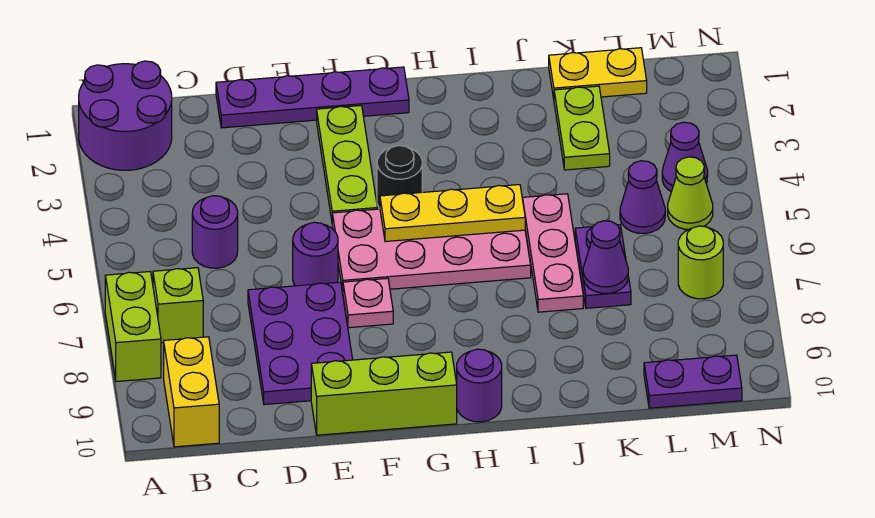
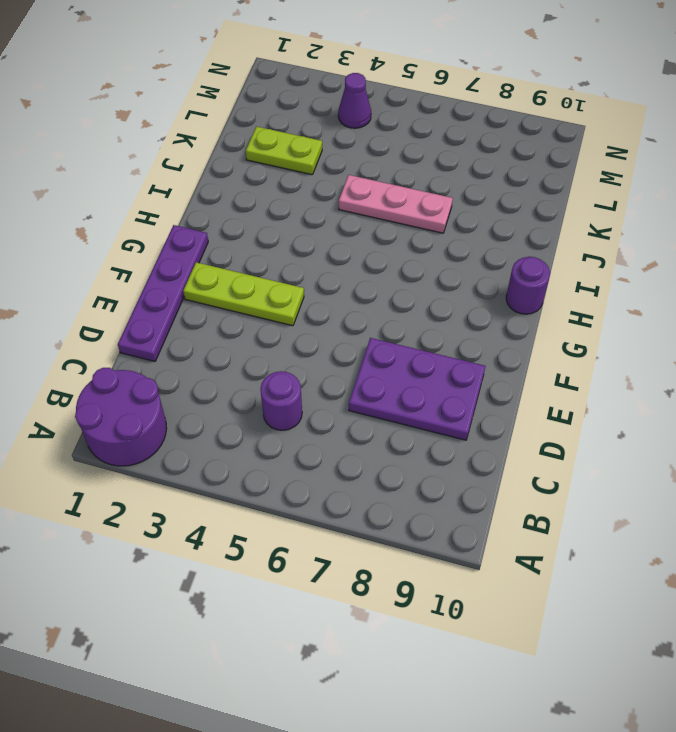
none -> lime 1x2 brick [105,272,161,382]
none -> lime 1x1 brick [153,268,203,343]
none -> yellow 1x2 brick [164,337,219,447]

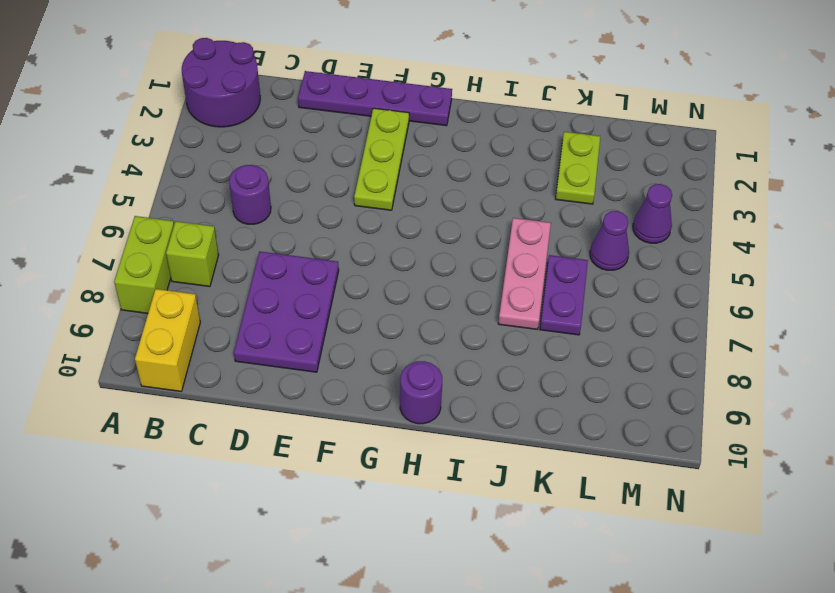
none -> purple 1x1 round brick [293,222,338,286]
none -> lime 1x3 brick [311,352,457,435]
none -> pink 2x4 plate [332,209,531,291]

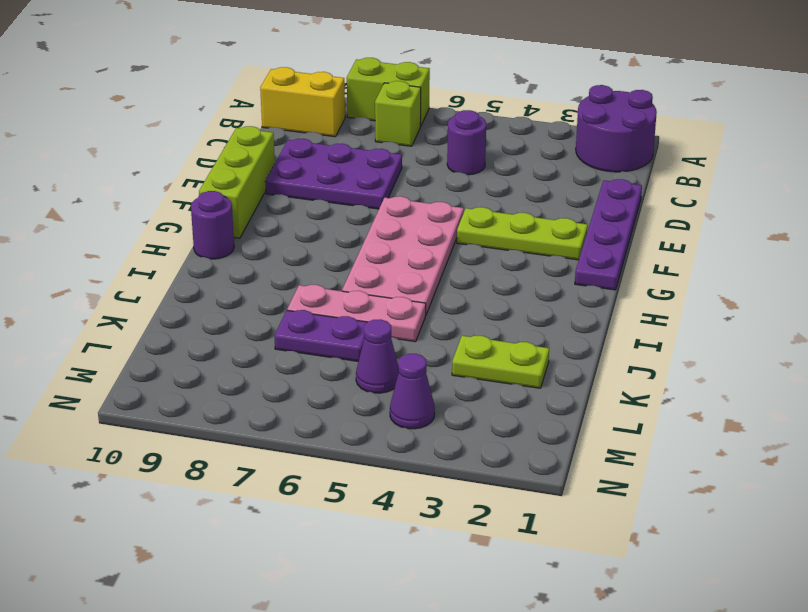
none -> purple 1x1 round brick [293,222,338,286]
none -> pink 1x1 plate [343,278,393,328]
none -> black 1x1 round brick [377,146,422,209]

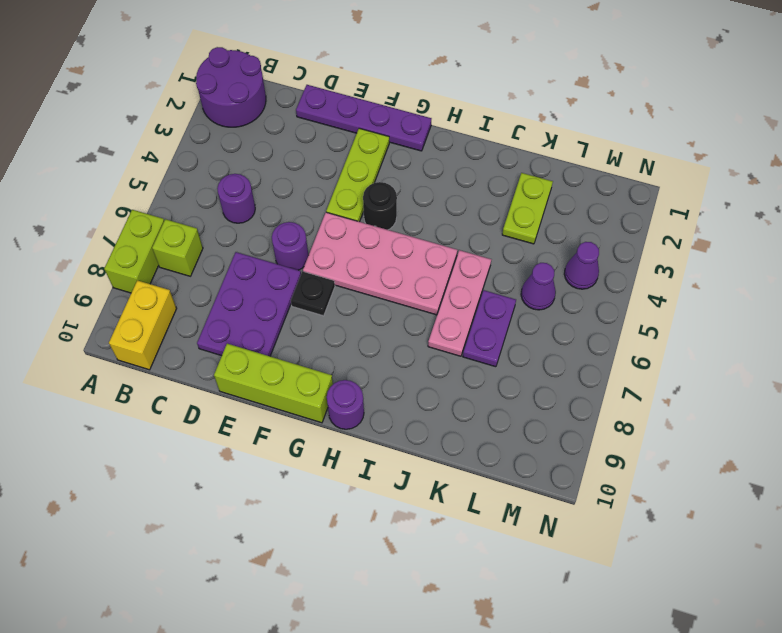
black 1x1 plate [291,272,335,316] -> pink 1x1 plate [343,278,393,328]
none -> yellow 1x2 plate [549,48,647,99]
none -> purple 1x2 plate [644,355,742,408]
none -> lime 1x1 cone [668,157,713,230]

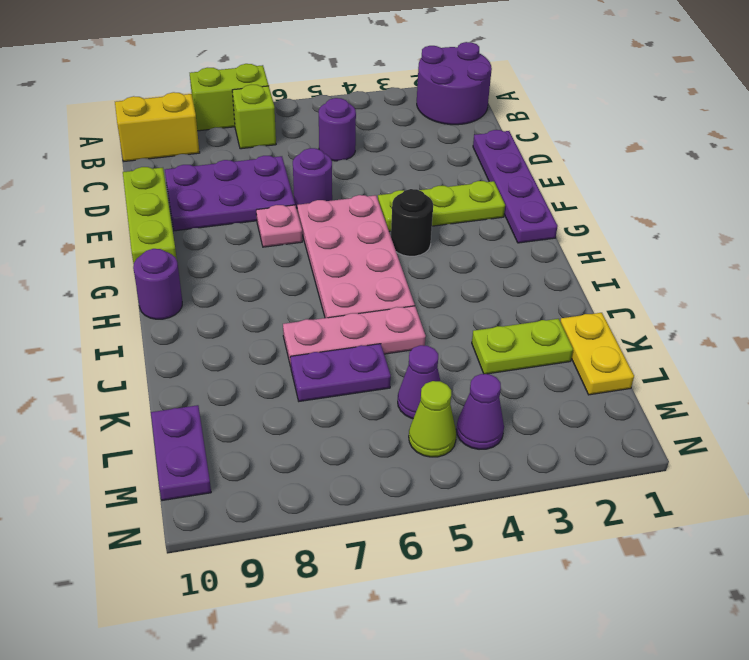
none -> lime 1x1 round brick [678,226,723,299]
none -> yellow 1x3 plate [380,185,525,242]
none -> purple 1x1 cone [583,221,628,293]

